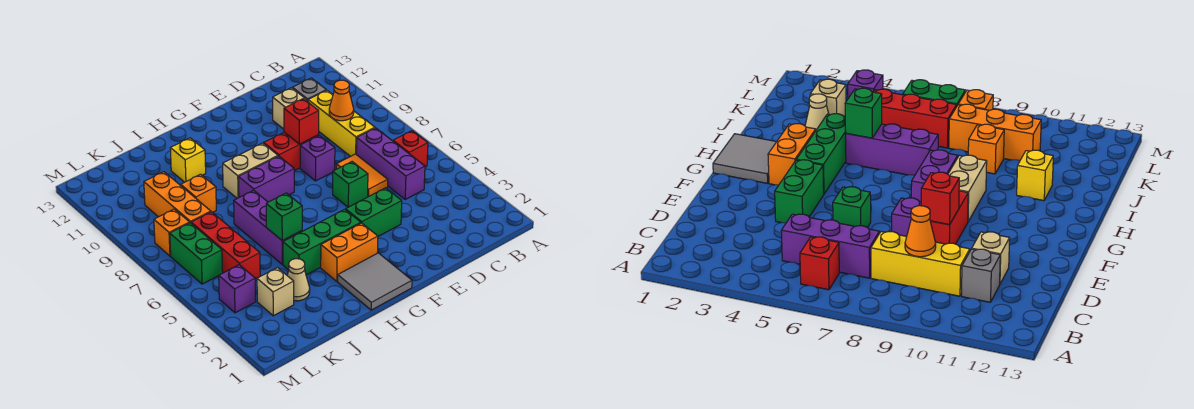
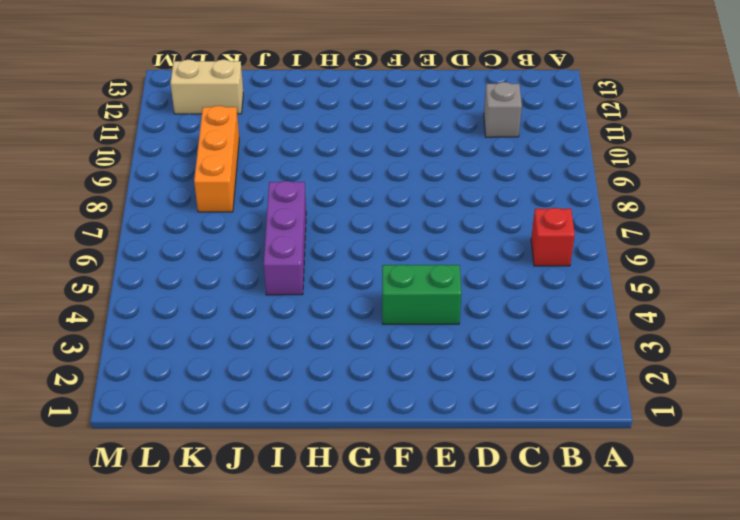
tan 1x2 brick [170,60,243,114] -> tan 1x2 brick moved to [223,143,278,199]
none -> purple 1x3 brick [356,128,425,199]
none -> yellow 1x3 brick [308,90,375,156]
none -> orange 1x2 tile [336,154,388,197]

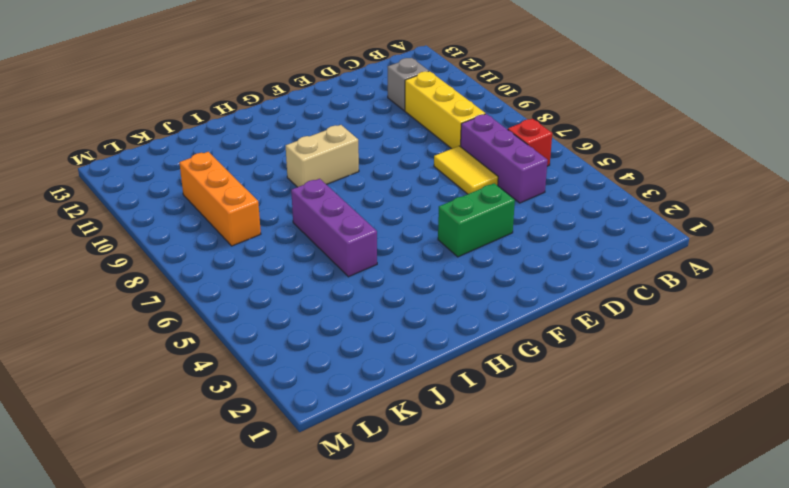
yellow 1x2 tile [434,146,498,194] -> orange 1x2 tile [336,154,388,197]
none -> tan 1x1 brick [273,88,307,129]
none -> green 1x1 brick [333,162,368,207]
none -> purple 1x1 brick [300,136,335,181]

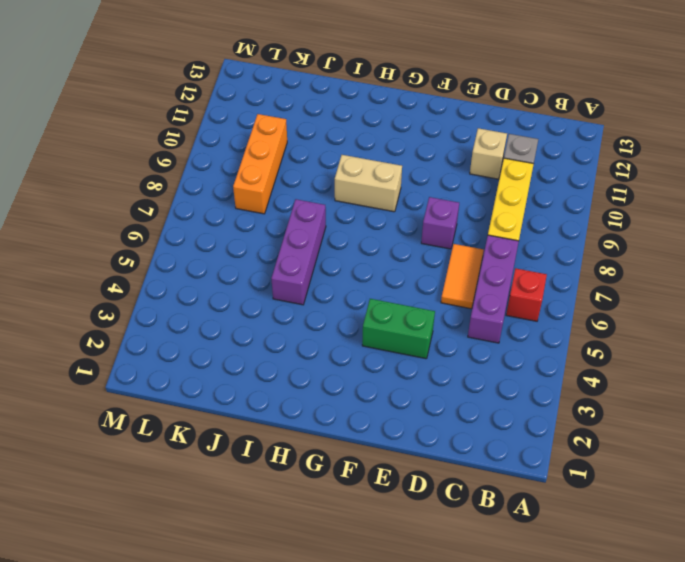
none -> green 1x1 brick [333,162,368,207]
none -> red 1x2 brick [264,132,319,171]
none -> grey 2x2 tile [338,253,412,310]

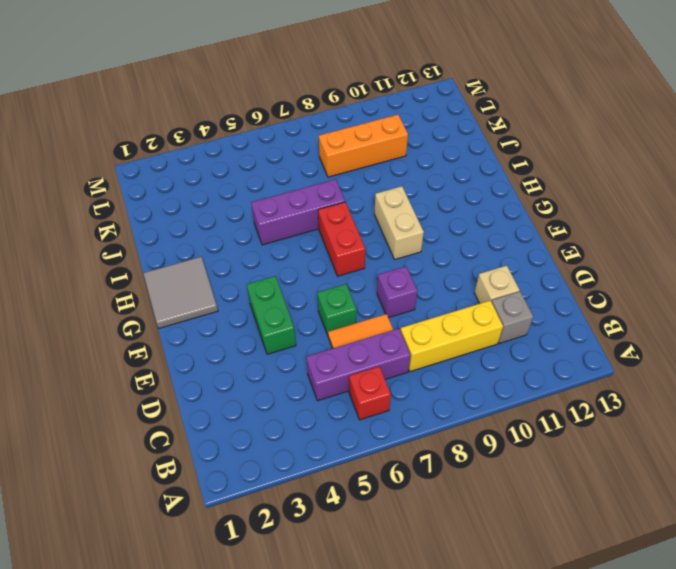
red 1x2 brick [318,202,365,276] -> red 1x2 brick moved to [264,132,319,171]
none -> orange 1x2 brick [321,223,378,281]
none -> green 1x3 brick [283,209,361,275]
none -> purple 1x2 brick [239,156,294,202]

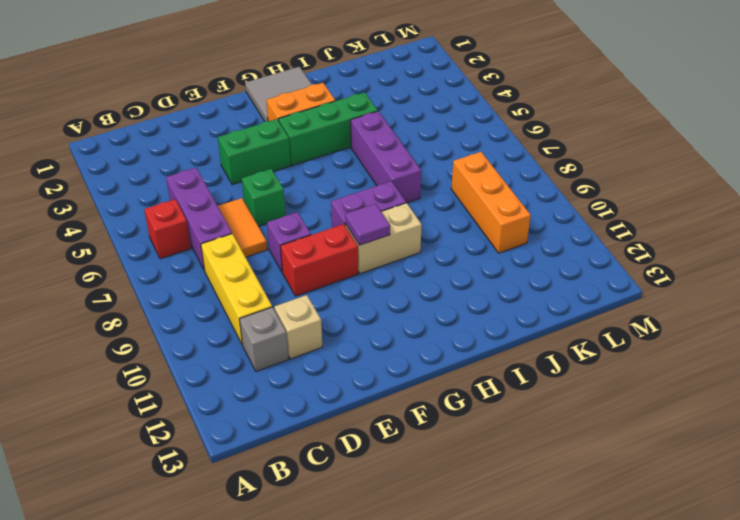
purple 1x1 tile [345,204,390,245] -> none
none -> yellow 1x1 brick [170,138,206,182]
none -> tan 1x1 cone [287,259,310,301]
none -> orange 1x1 brick [181,174,216,213]

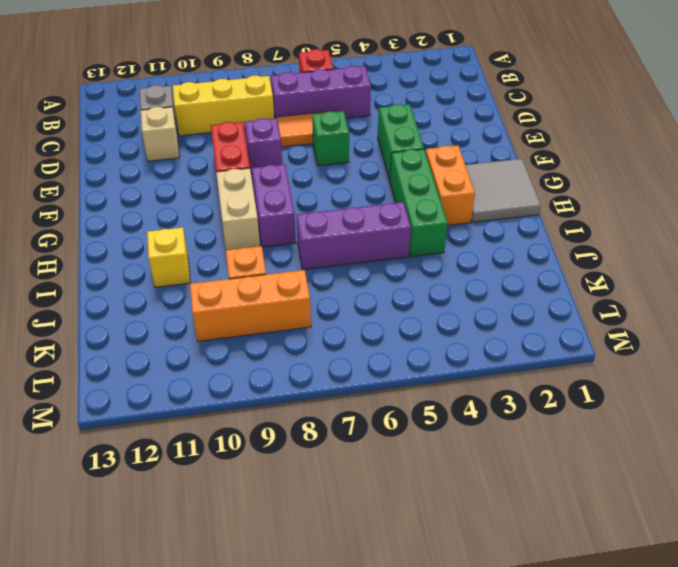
none -> tan 1x1 cone [287,259,310,301]
none -> tan 1x1 brick [257,268,294,316]
none -> red 1x3 brick [191,212,260,279]

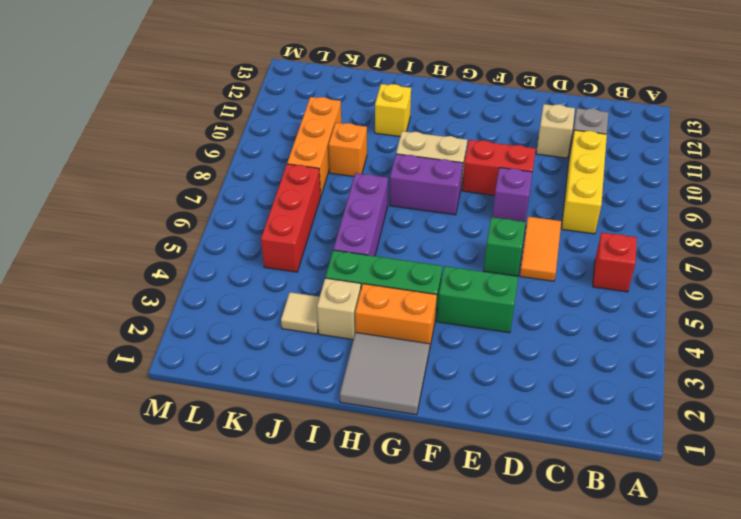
tan 1x1 brick [317,278,361,340] -> tan 1x1 brick moved to [257,268,294,316]
tan 1x1 tile [281,292,319,334] -> tan 1x1 cone [287,259,310,301]
none -> purple 1x3 brick [356,128,425,199]
none -> purple 1x1 brick [219,265,256,313]
none -> green 1x2 brick [170,223,223,284]

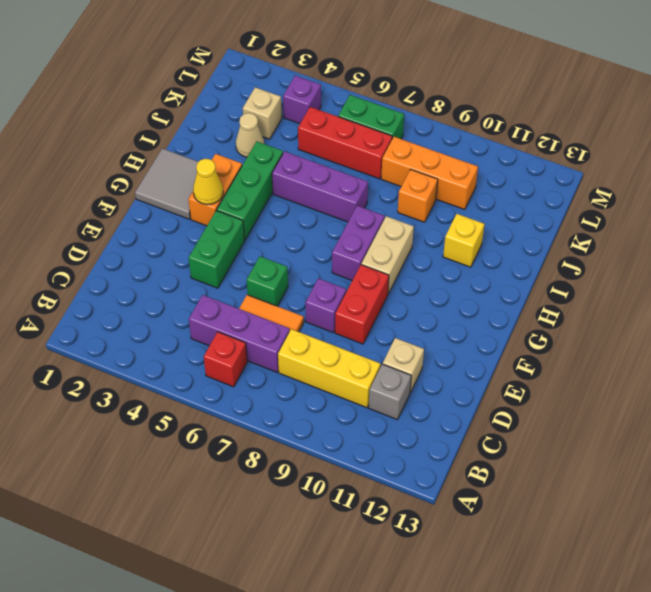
yellow 1x1 cone [193,159,223,205] -> none
none -> orange 1x1 brick [154,209,190,256]
none -> orange 1x1 cone [329,80,354,121]
none -> red 1x1 brick [284,99,319,144]

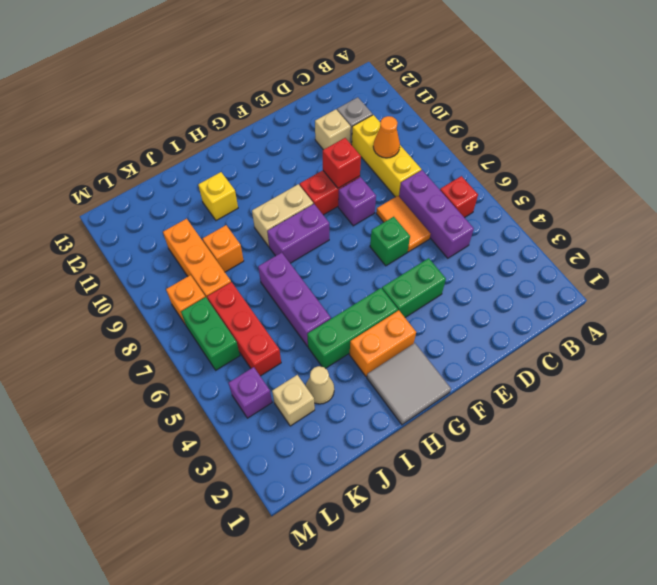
none -> green 1x1 brick [266,193,302,241]

